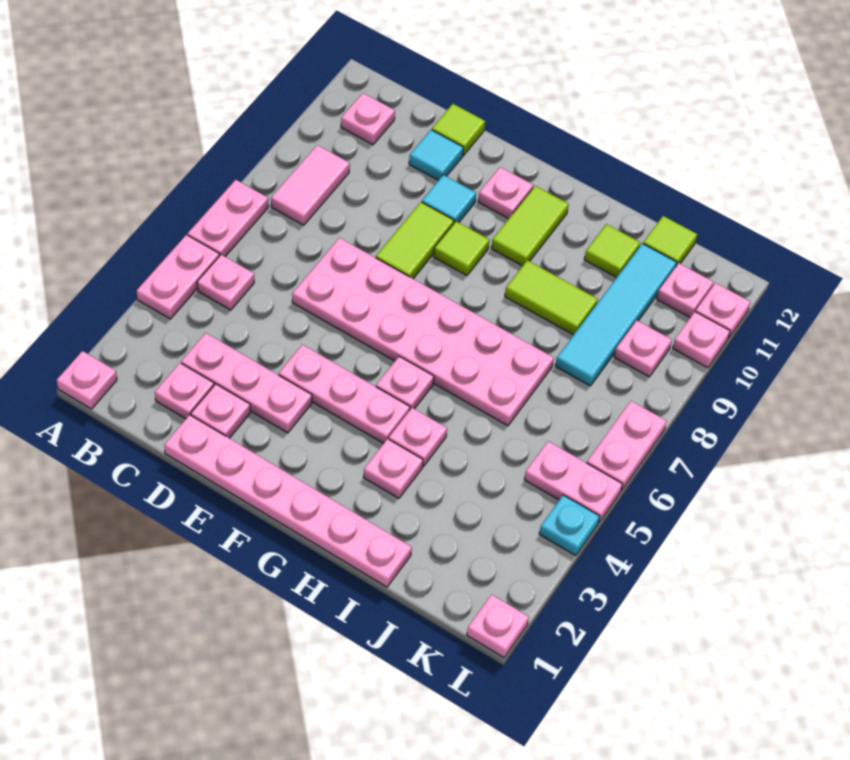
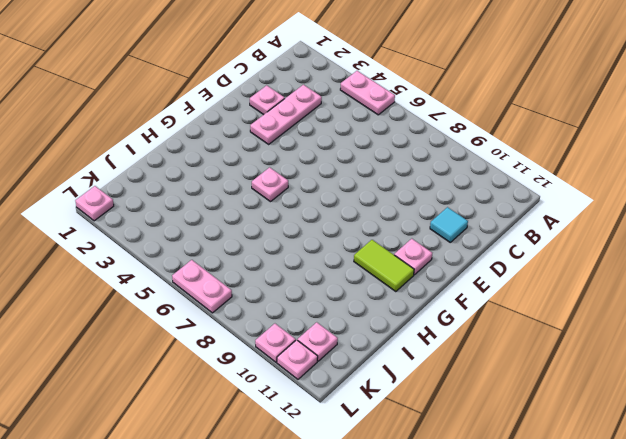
none -> pink 1x1 plate [57,351,117,409]
none -> pink 1x2 plate [188,180,268,257]
none -> pink 1x1 plate [197,255,254,310]
none -> pink 1x2 tile [271,145,350,225]

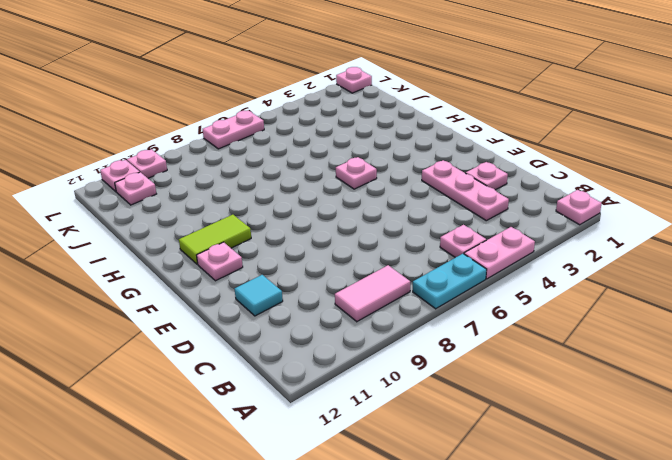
cyan 1x2 plate [413,254,487,309] -> pink 1x2 plate [188,180,268,257]
none -> pink 1x1 plate [341,93,395,145]
none -> pink 1x1 plate [155,363,214,419]
none -> pink 1x6 plate [164,415,412,587]
none -> pink 2x6 plate [292,238,554,426]

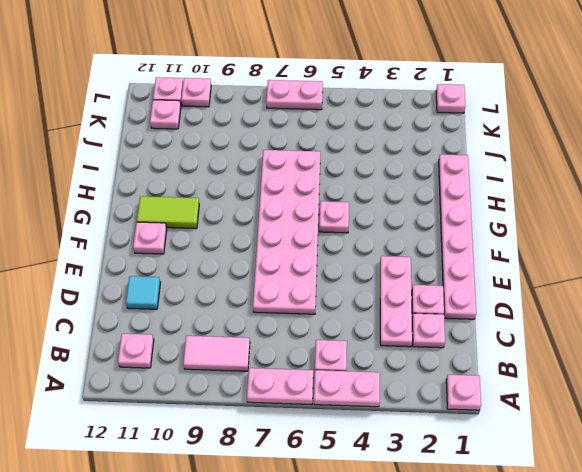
none -> lime 1x1 tile [432,104,485,156]
none -> pink 1x3 plate [279,345,410,444]
none -> lime 1x2 tile [376,202,454,279]
none -> cyan 1x1 tile [422,175,476,223]

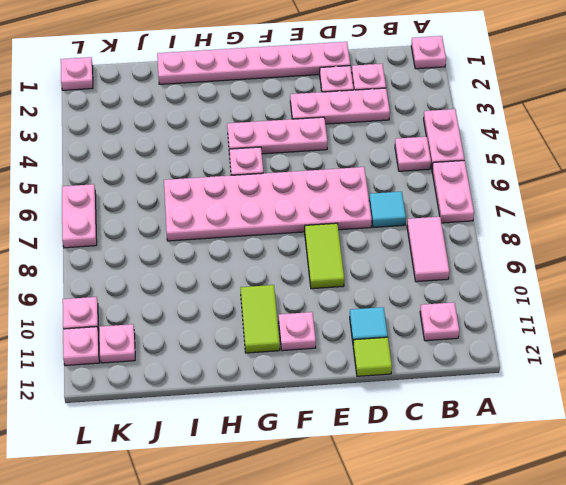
cyan 1x1 tile [369,192,406,227] -> cyan 1x1 tile moved to [422,175,476,223]
none -> lime 1x1 tile [433,221,490,276]
none -> pink 1x1 plate [363,439,423,498]
none -> pink 1x1 plate [389,408,447,466]
none -> lime 1x2 tile [505,260,598,335]

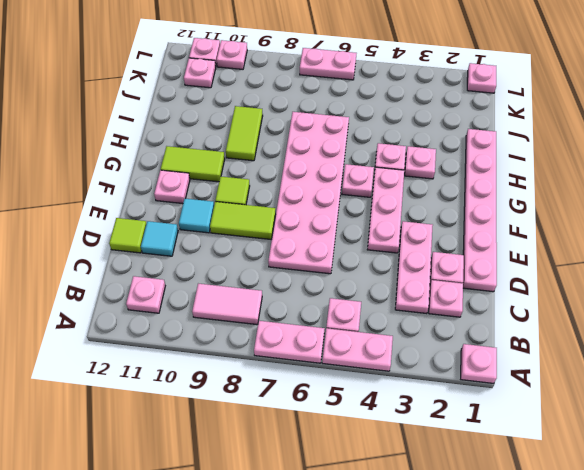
none -> lime 1x1 tile [584,224,640,278]
none -> cyan 1x4 tile [555,244,677,386]
none -> lime 1x1 tile [643,216,697,266]
none -> pink 1x2 plate [524,441,622,523]

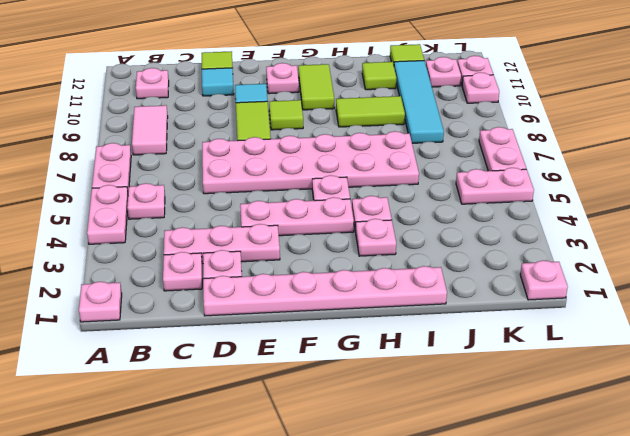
none -> pink 1x1 plate [614,321,672,377]
none -> cyan 1x1 plate [539,495,600,556]

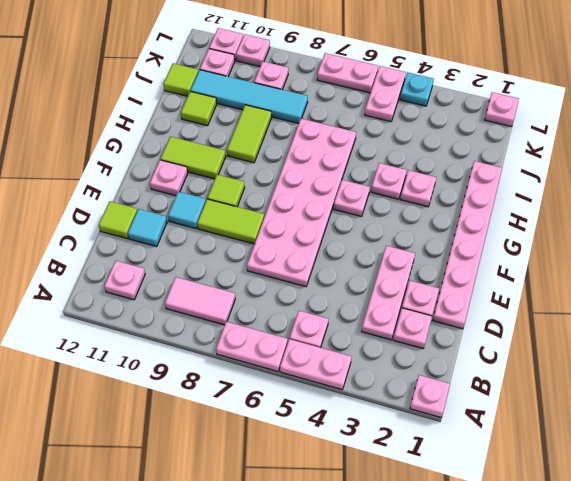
none -> pink 1x3 plate [279,345,410,444]

